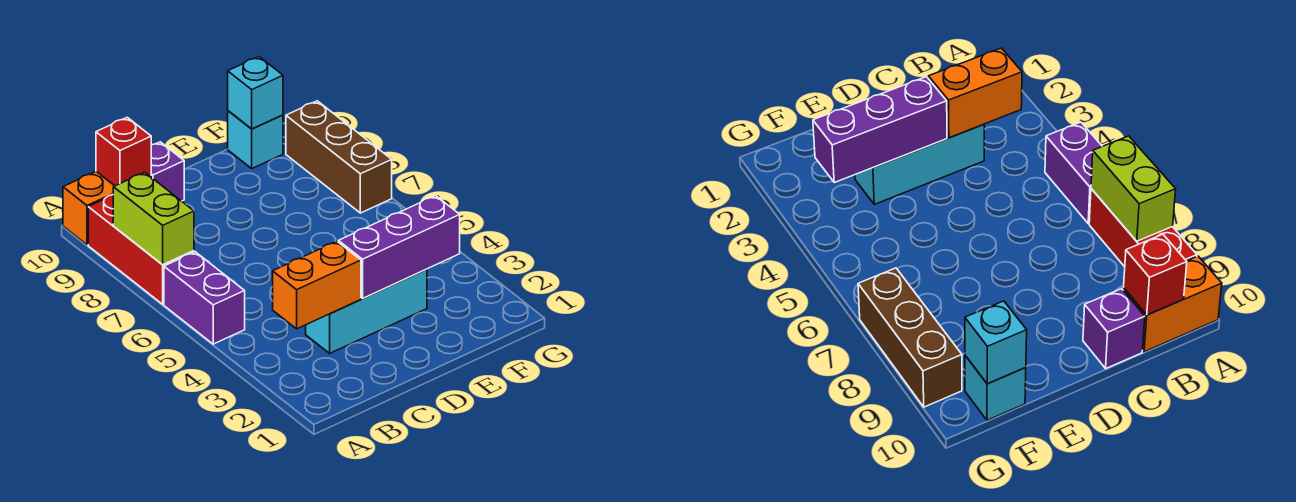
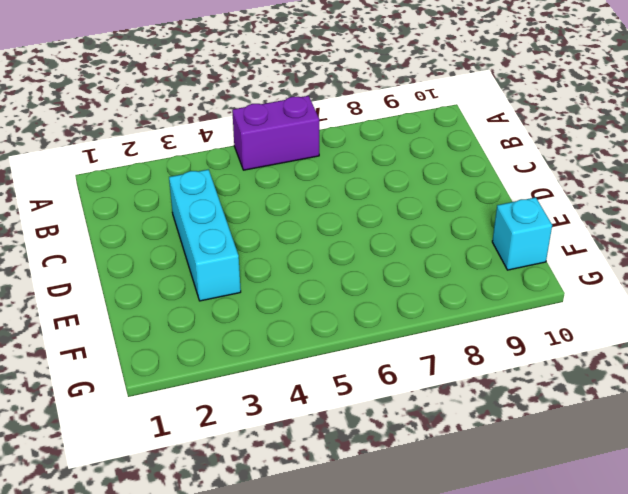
none -> red 1x3 brick [88,195,194,304]
none -> orange 1x2 brick [63,172,151,245]
none -> purple 1x1 brick [151,142,184,201]

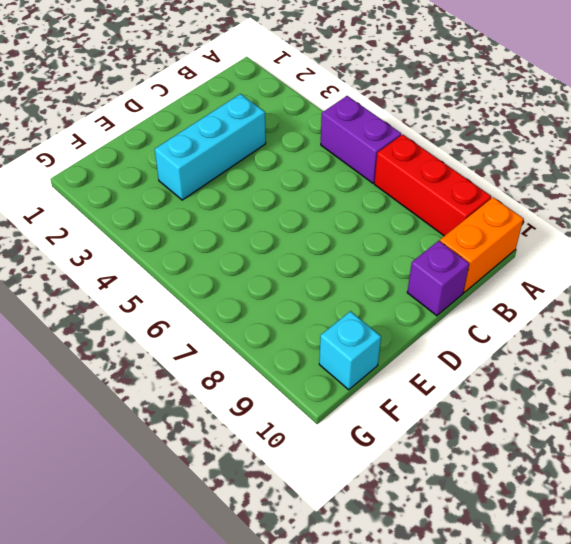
none -> brown 1x3 brick [286,101,392,213]
none -> lime 1x2 brick [113,172,194,265]
none -> orange 1x2 brick [273,241,361,329]

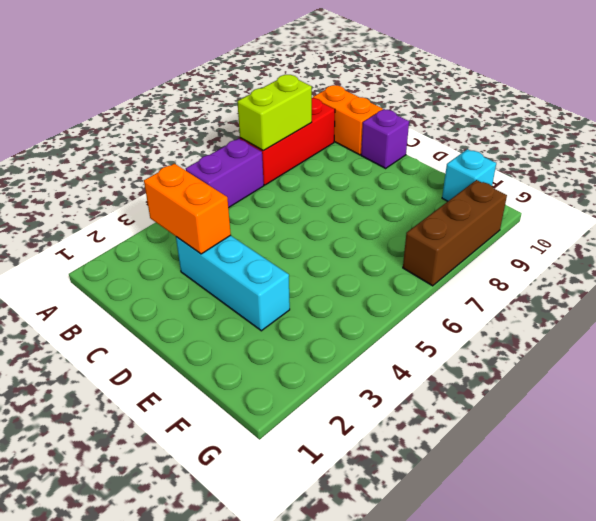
none -> red 1x1 brick [96,117,151,186]
none -> purple 1x3 brick [338,196,460,298]
none -> cyan 1x1 brick [228,57,283,129]

